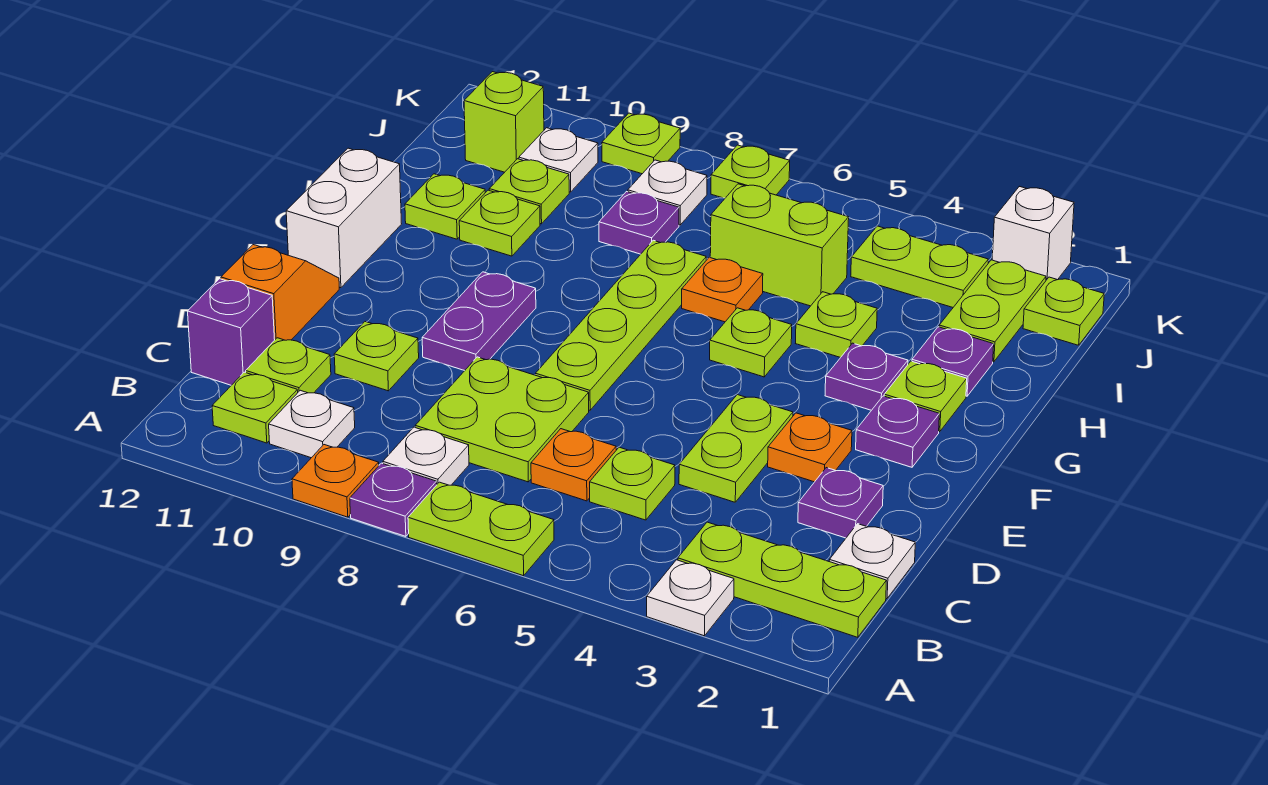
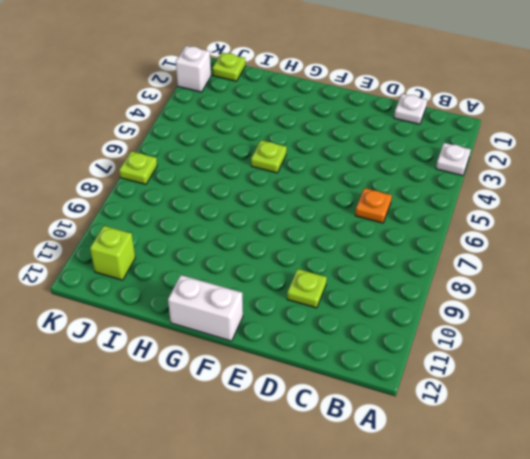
none -> lime 1x2 plate [408,482,554,576]
none -> purple 1x1 plate [350,463,437,536]
none -> orange 1x1 plate [292,445,379,517]
none -> lime 1x3 plate [678,522,886,637]

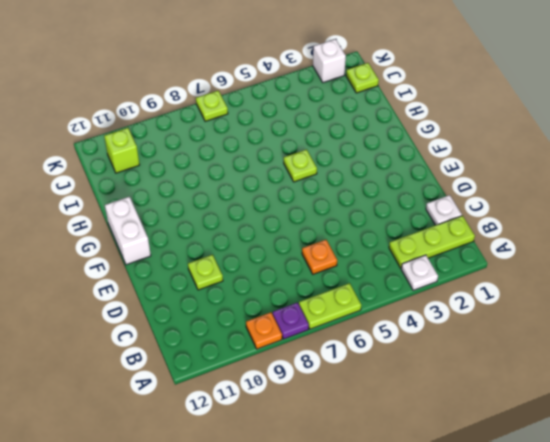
none -> white 1x1 plate [383,427,469,485]
none -> white 1x1 plate [269,390,355,458]
none -> lime 1x1 plate [212,372,298,443]
none -> lime 1x1 plate [590,447,675,520]

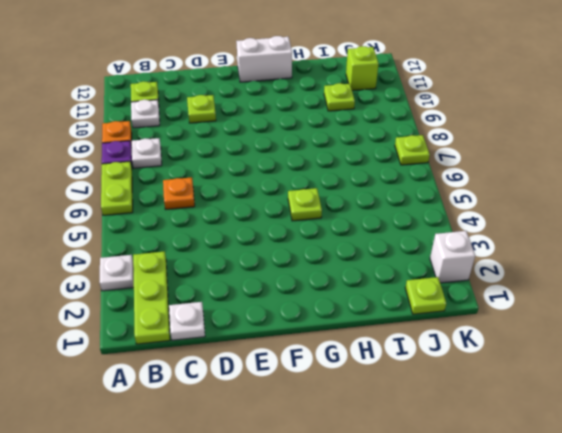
none -> lime 1x1 plate [590,447,675,520]
none -> lime 2x2 plate [415,357,589,482]
none -> lime 1x1 plate [246,338,331,393]
none -> purple 1x1 brick [188,279,275,385]

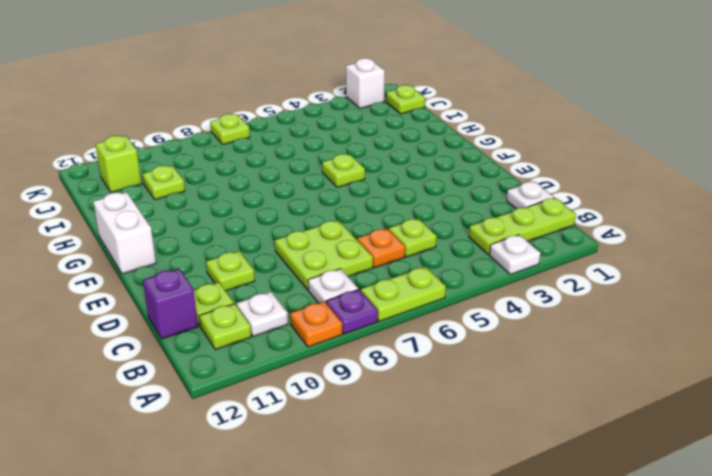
none -> purple 1x1 plate [798,468,883,538]
none -> lime 1x2 plate [679,395,793,502]
none -> orange 1x2 slope [221,245,339,340]
none -> orange 1x1 plate [768,413,852,482]

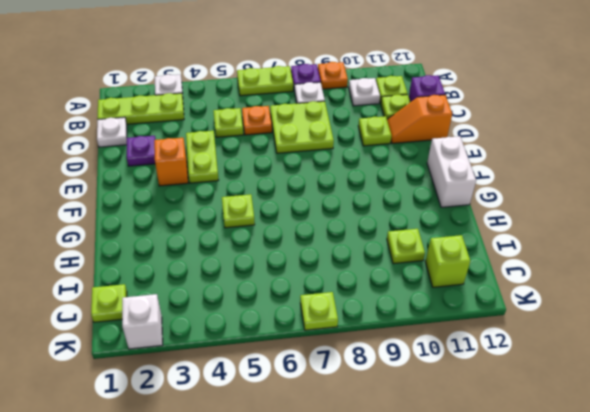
orange 1x2 slope [387,95,452,143] -> orange 1x2 slope turned to [221,245,339,340]
orange 1x1 brick [154,138,188,186] -> orange 1x1 plate [768,413,852,482]
none -> lime 1x4 plate [536,240,706,410]
none -> purple 1x2 plate [422,272,536,371]
none -> purple 1x1 plate [856,396,939,467]
none -> lime 1x1 plate [884,361,967,432]

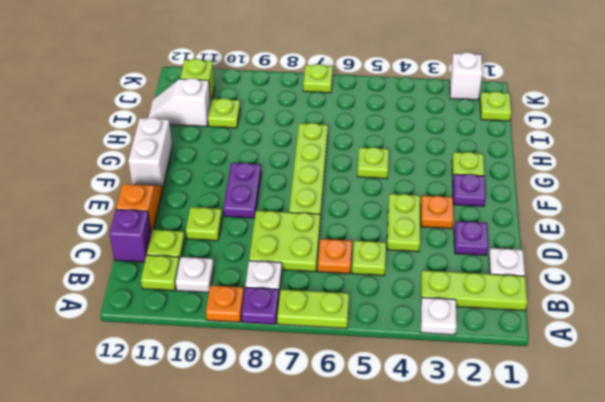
white 1x2 slope [148,78,211,127] -> none
none -> purple 1x1 plate [825,343,908,410]
none -> purple 1x1 plate [912,327,994,396]
none -> lime 1x1 plate [796,292,877,358]
none -> orange 1x1 plate [682,257,763,322]

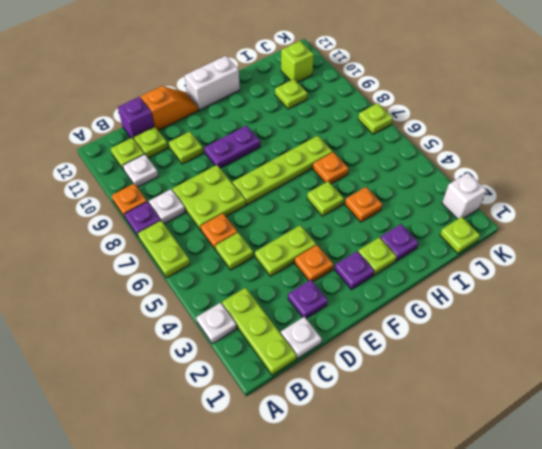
orange 1x1 plate [345,187,382,222] -> lime 1x1 plate [796,292,877,358]
none -> purple 1x1 plate [825,343,908,410]
none -> lime 1x1 plate [459,190,540,256]
none -> lime 1x1 plate [405,174,485,239]
none -> lime 1x2 plate [939,260,1046,362]

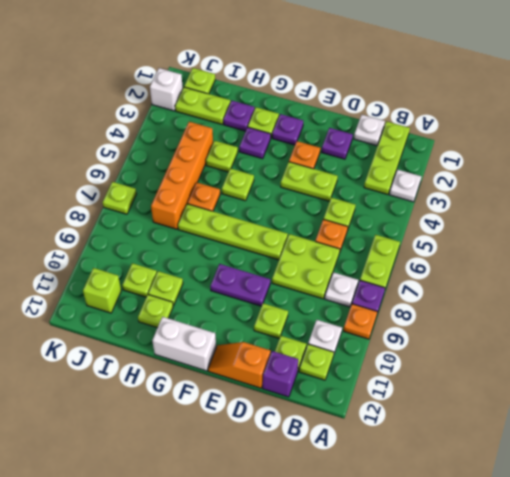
orange 1x4 brick [151,122,213,229] -> lime 1x2 brick [710,184,849,306]
none -> purple 1x1 plate [599,192,679,254]
none -> lime 1x2 plate [851,226,988,307]
none -> white 1x1 plate [628,160,707,225]
none -> white 1x1 plate [519,128,598,192]

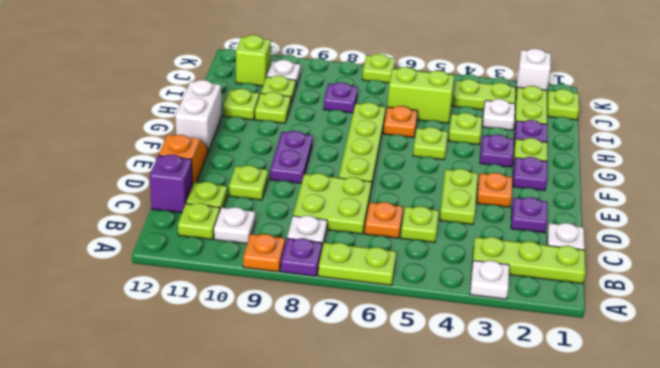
white 1x1 plate [482,99,515,130] -> white 1x1 plate moved to [628,160,707,225]
none -> lime 1x1 plate [602,113,680,174]

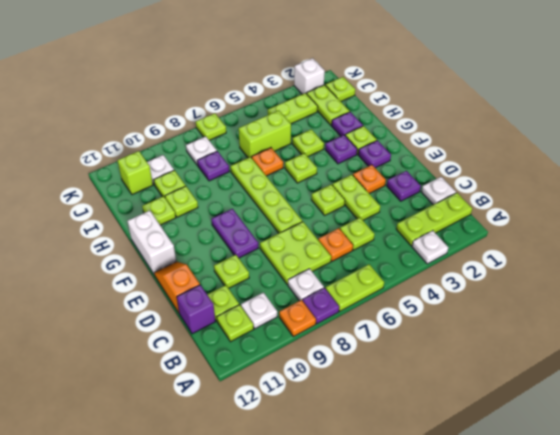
lime 1x1 plate [311,184,345,215] -> lime 1x1 plate moved to [602,113,680,174]

